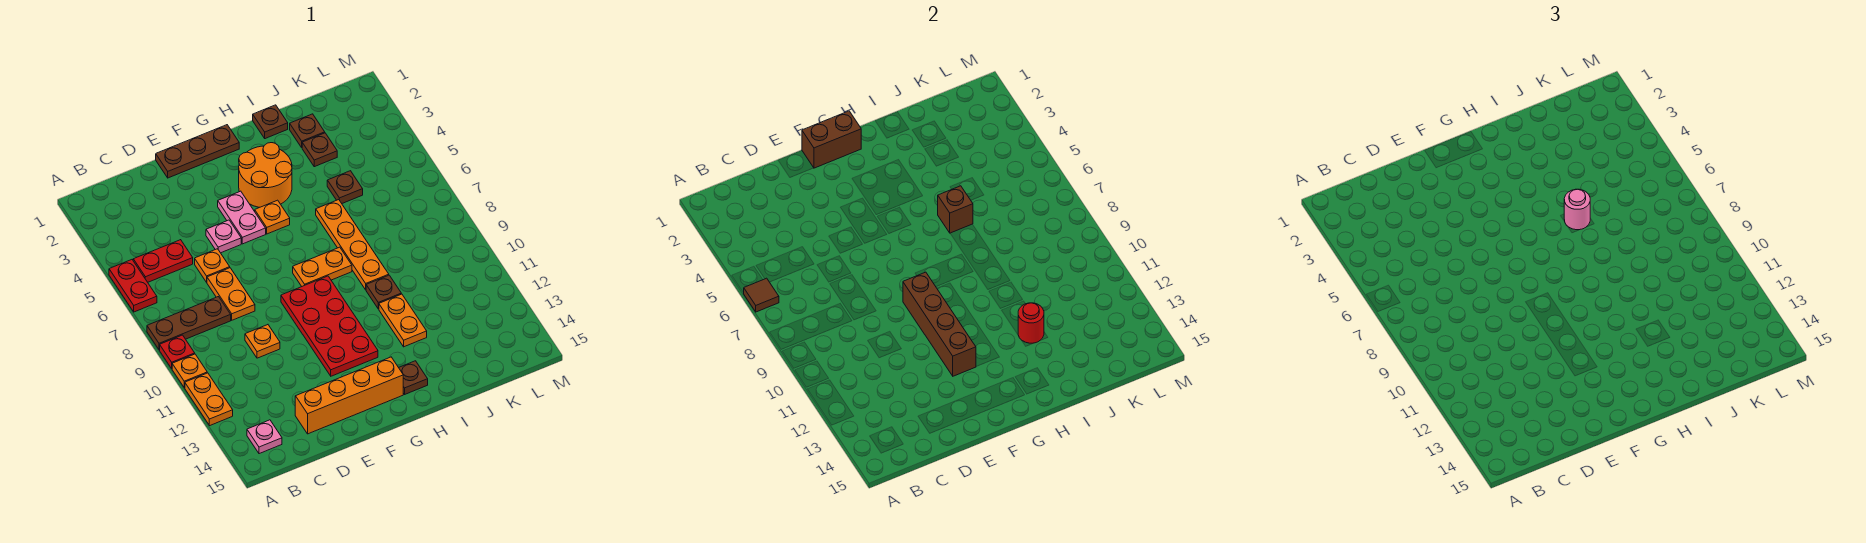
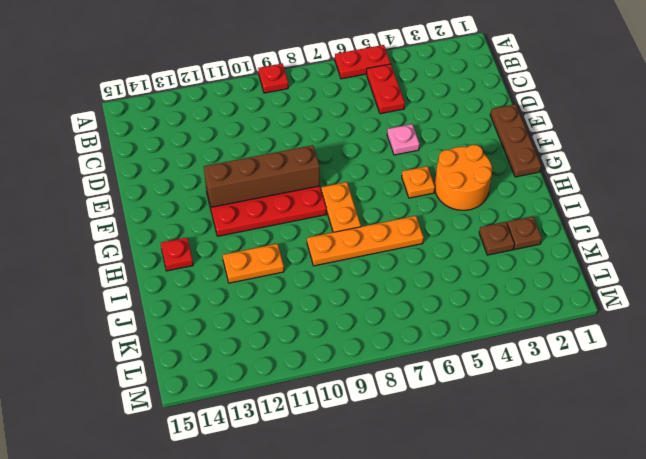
red 1x1 plate [161,237,193,271] -> brown 1x1 plate [399,361,428,394]
none -> brown 1x3 plate [147,297,231,350]
none -> orange 1x1 plate [172,354,207,388]
none -> orange 1x2 plate [185,373,233,426]
none -> pink 1x1 plate [247,420,282,454]

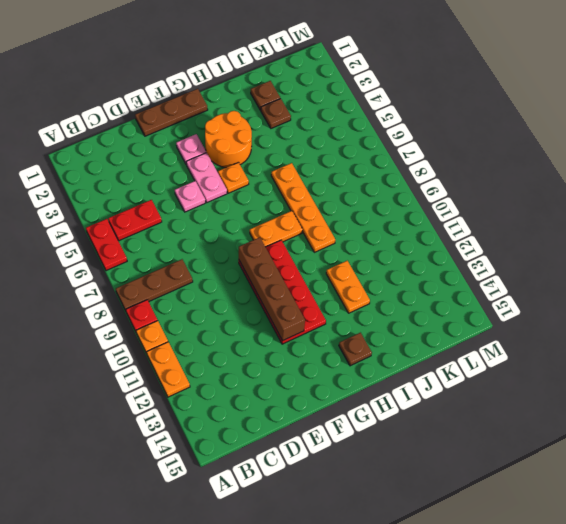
pink 1x1 plate [176,134,206,165] -> pink 1x1 plate moved to [247,420,282,454]
none -> orange 1x1 plate [195,249,230,282]
none -> orange 1x2 plate [207,268,255,320]
none -> orange 1x1 plate [245,325,280,358]
none -> orange 1x4 brick [295,357,403,434]

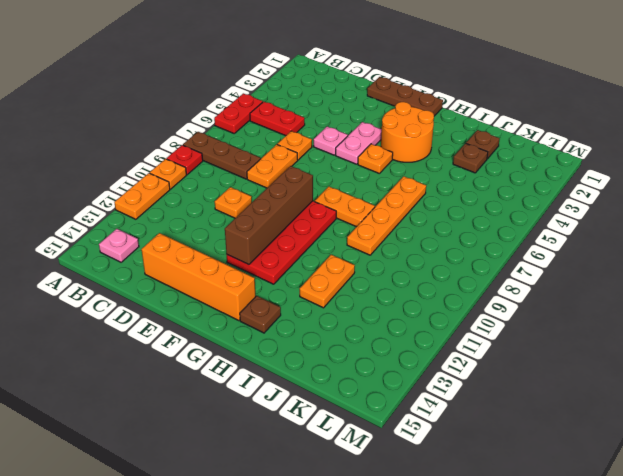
none -> brown 1x1 plate [253,105,288,139]
none -> brown 1x1 plate [366,275,401,309]
none -> brown 1x1 plate [327,171,363,203]
none -> brown 1x1 tile [744,278,779,312]

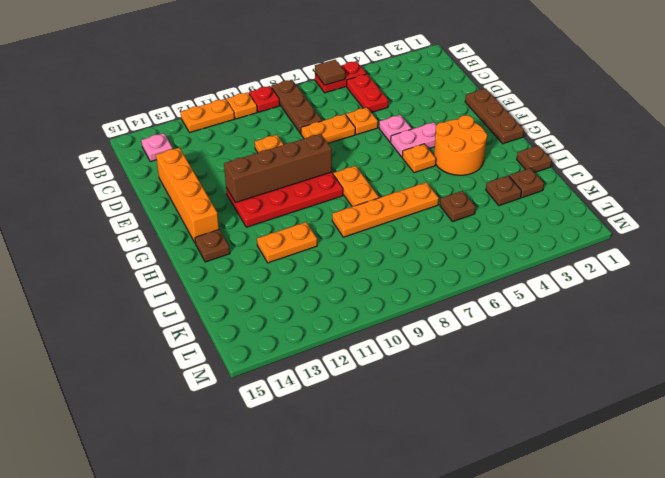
none -> brown 1x1 plate [366,275,401,309]
none -> brown 1x2 brick [802,111,861,168]
none -> brown 1x1 brick [938,186,973,233]
none -> red 1x1 round brick [1018,303,1044,343]

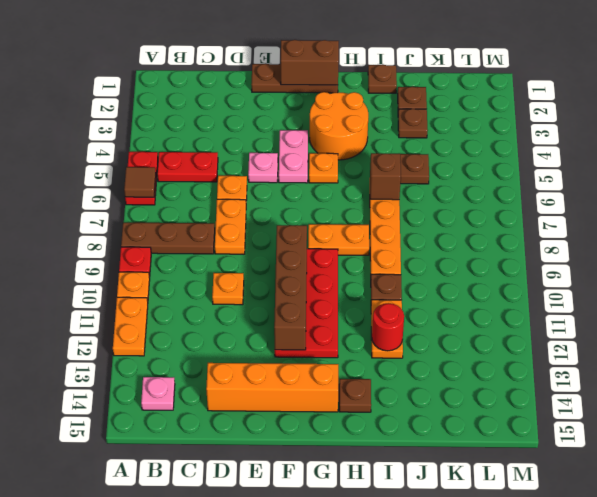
none -> pink 1x1 round brick [1564,189,1590,230]

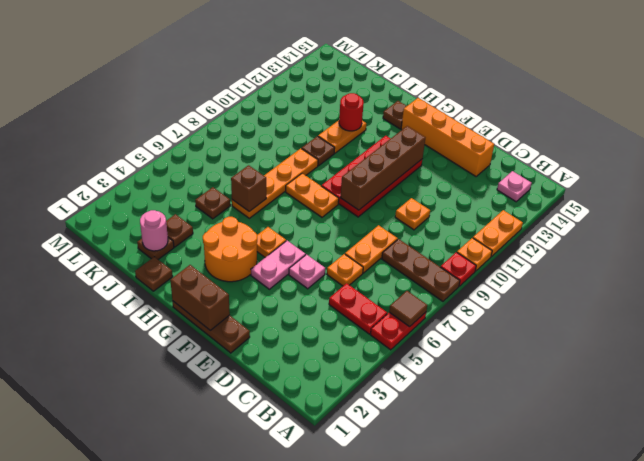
pink 1x1 round brick [140,210,168,251] -> pink 1x1 round brick moved to [1564,189,1590,230]

